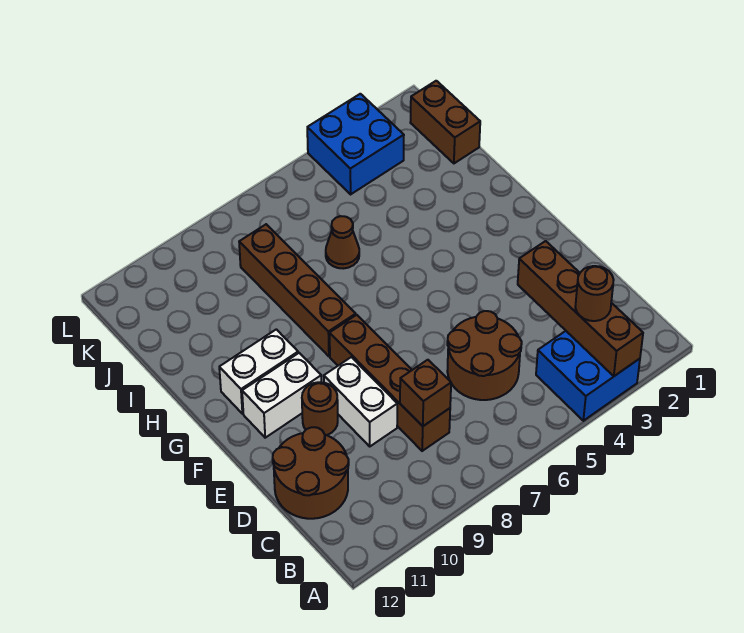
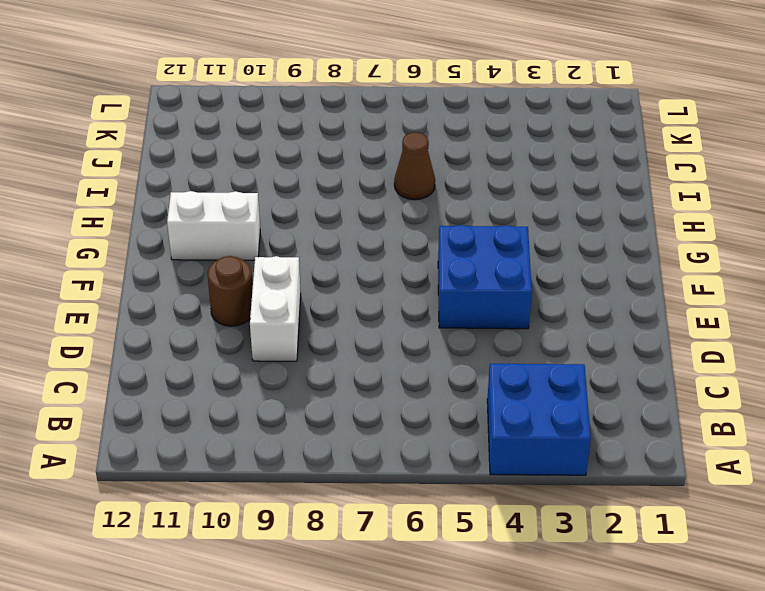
blue 2x2 brick [438,225,532,329] -> blue 2x2 brick moved to [307,94,404,194]
none -> brown 2x2 round brick [447,311,522,400]
none -> brown 1x4 brick [330,315,450,451]
none -> brown 2x2 round brick [273,427,349,519]

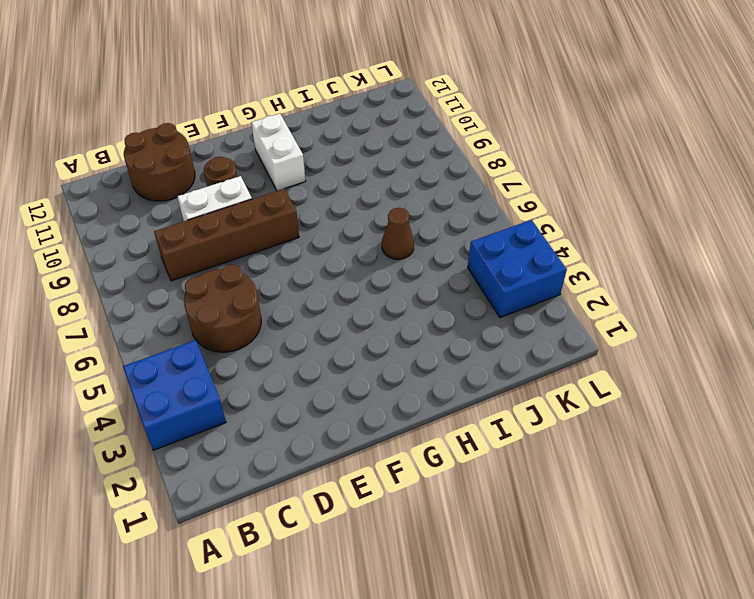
none -> white 1x2 brick [242,353,321,438]
none -> brown 1x4 brick [239,224,356,356]
none -> brown 1x2 brick [410,81,480,163]

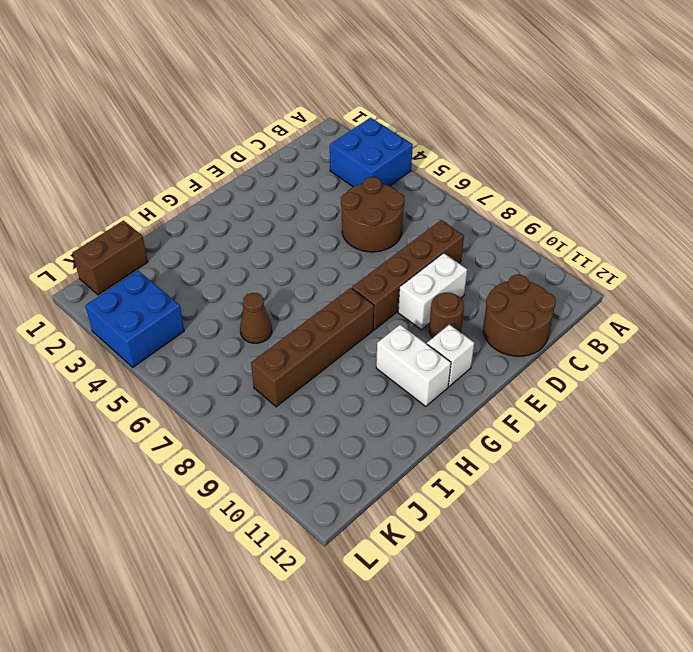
white 1x1 brick [427,325,474,386] -> white 1x2 brick [242,353,321,438]
none -> brown 1x4 brick [518,241,643,376]
none -> brown 1x1 brick [400,360,451,426]
none -> brown 1x1 round brick [575,266,614,321]

